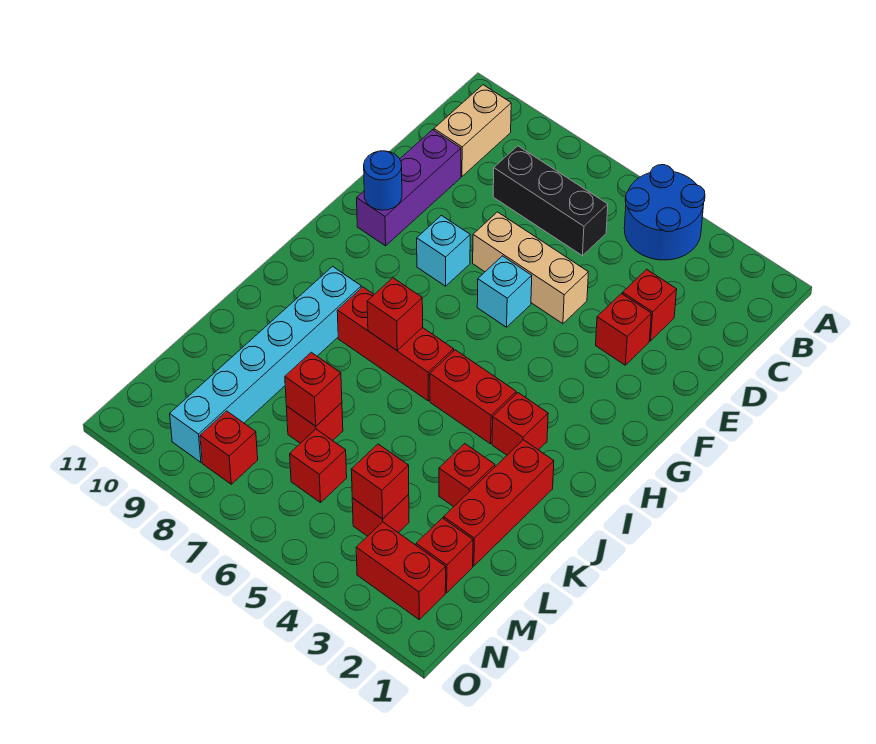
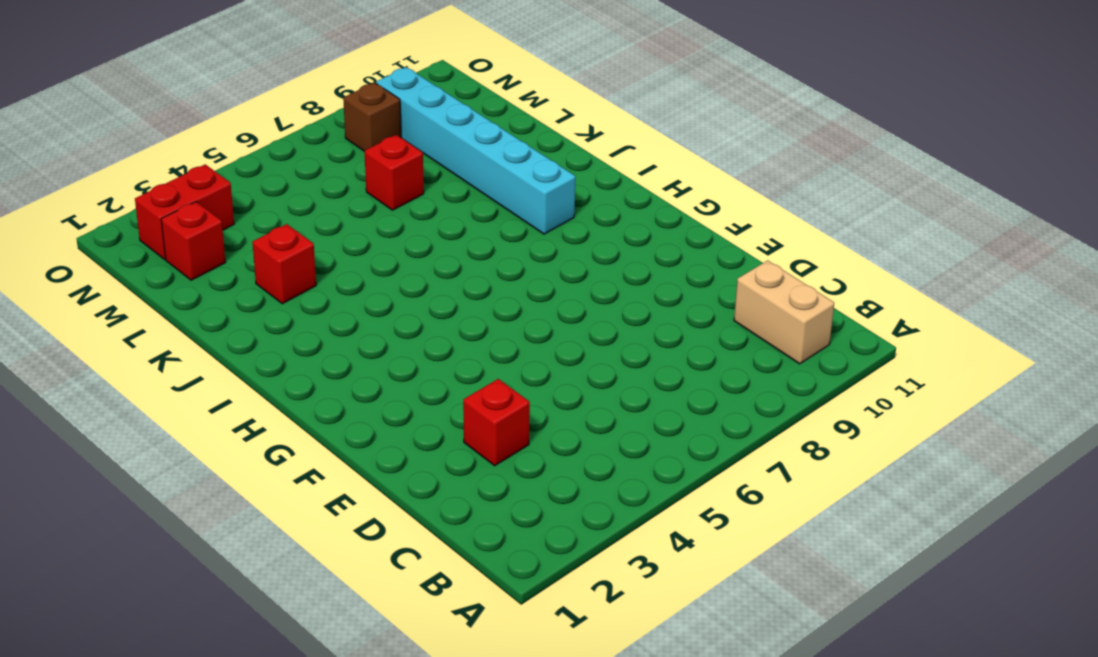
brown 1x1 brick [343,83,401,152] -> red 1x1 brick [200,411,258,484]
none -> blue 2x2 round brick [624,165,705,260]
none -> black 1x3 brick [493,146,608,256]
none -> purple 1x3 brick [357,130,461,246]

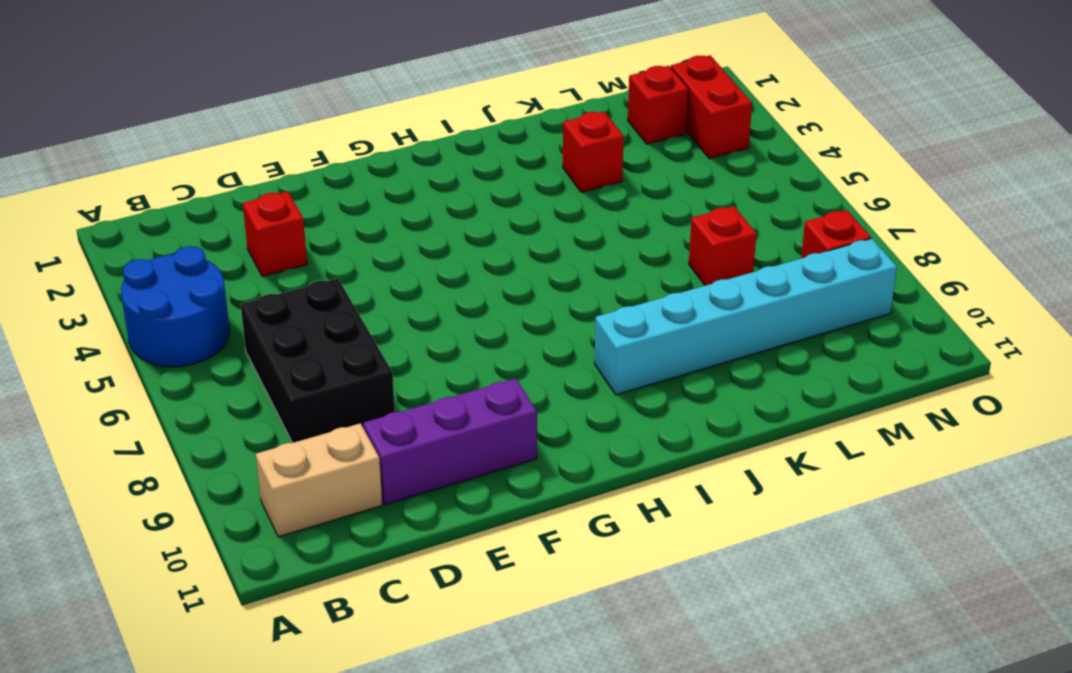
black 2x3 brick [241,278,395,443] -> black 1x3 brick [493,146,608,256]
none -> red 1x1 brick [596,294,651,365]
none -> tan 1x3 brick [473,212,588,324]
none -> cyan 1x1 brick [477,256,532,327]

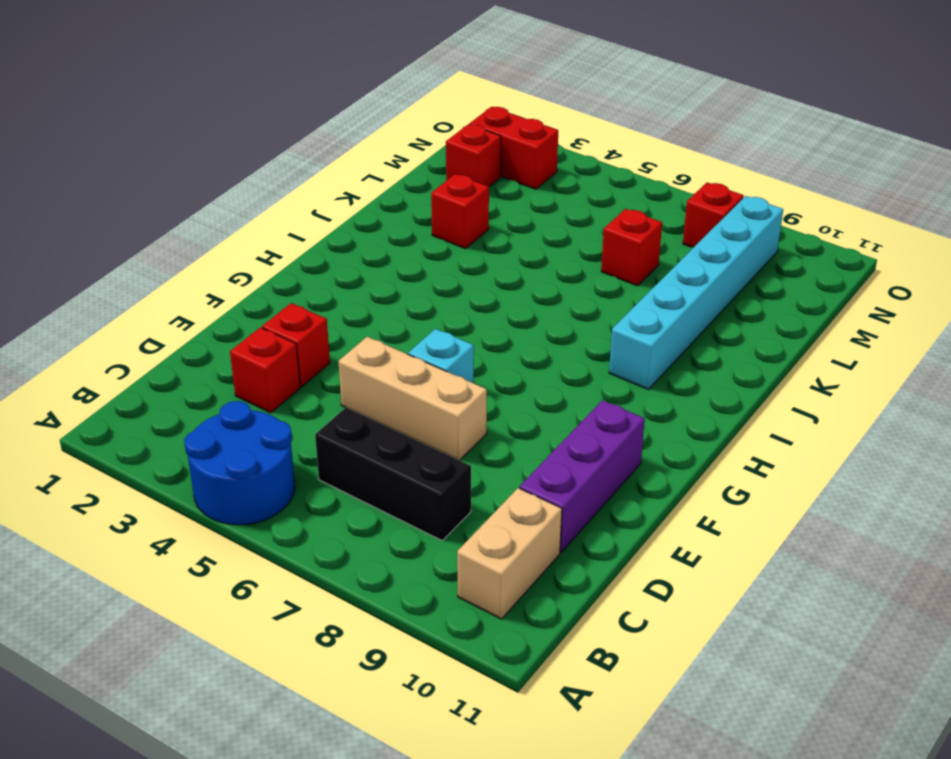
none -> cyan 1x1 brick [417,216,470,286]
none -> red 1x1 brick [492,393,548,455]
none -> red 1x2 brick [430,350,516,444]

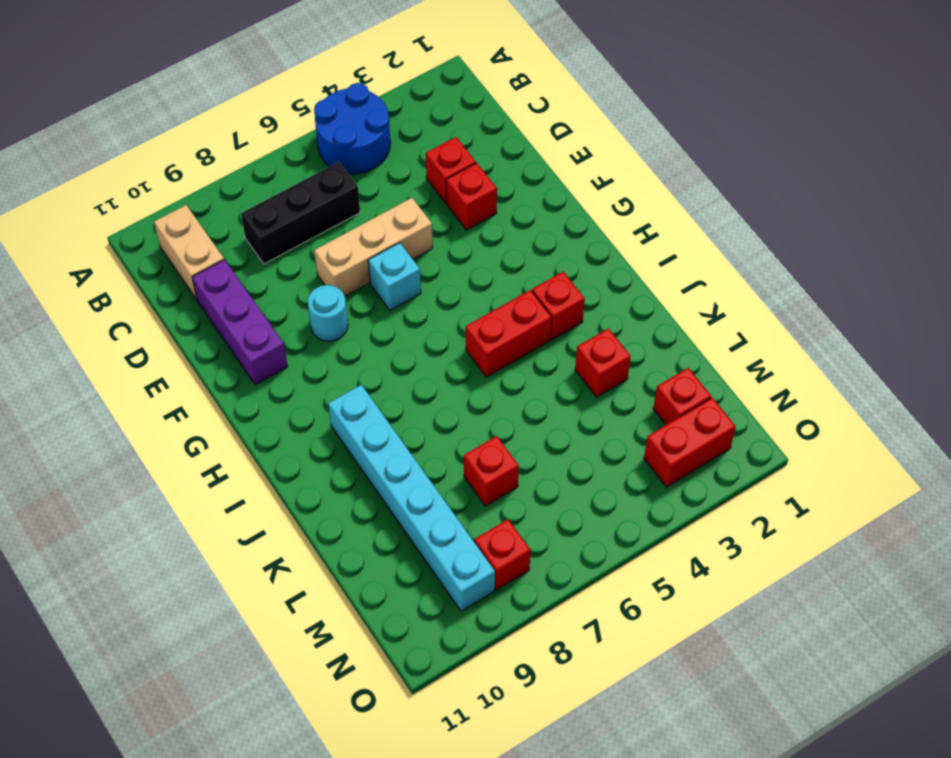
cyan 1x1 round brick [308,285,348,341] -> cyan 1x1 brick [417,216,470,286]
none -> red 1x3 brick [337,287,454,401]
none -> red 1x3 brick [444,440,554,566]
none -> red 1x1 brick [352,495,409,536]

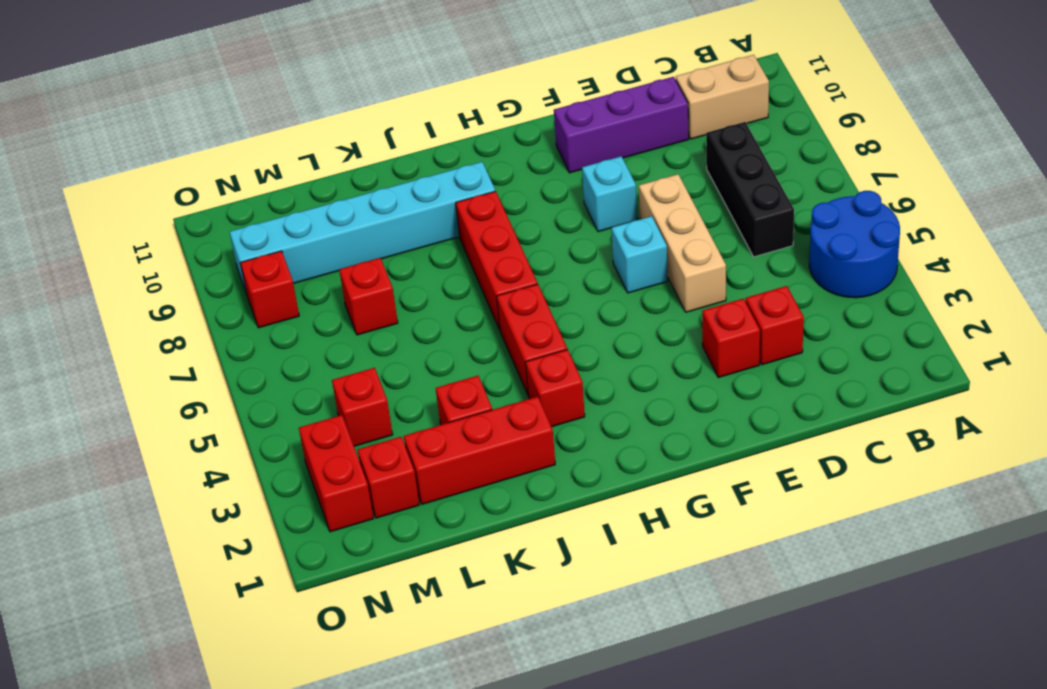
none -> red 1x1 brick [290,429,347,503]
none -> blue 1x1 round brick [364,151,402,210]
none -> red 1x1 brick [367,278,423,350]

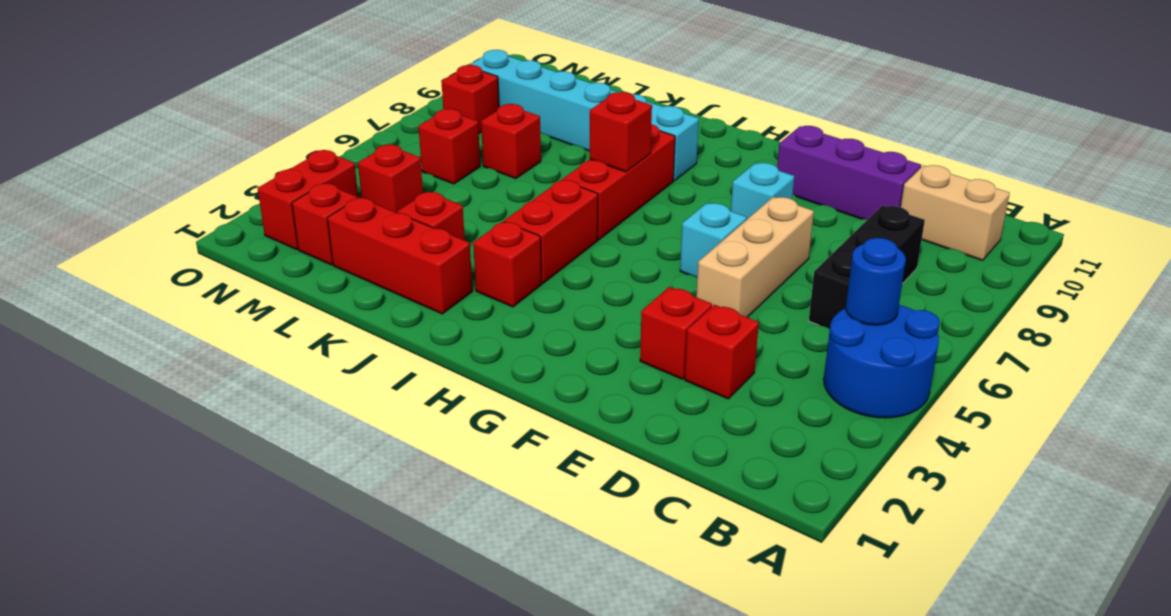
blue 1x1 round brick [846,238,906,325] -> blue 1x1 round brick moved to [364,151,402,210]
none -> red 1x1 brick [285,352,342,426]
none -> red 1x1 brick [351,444,409,519]

